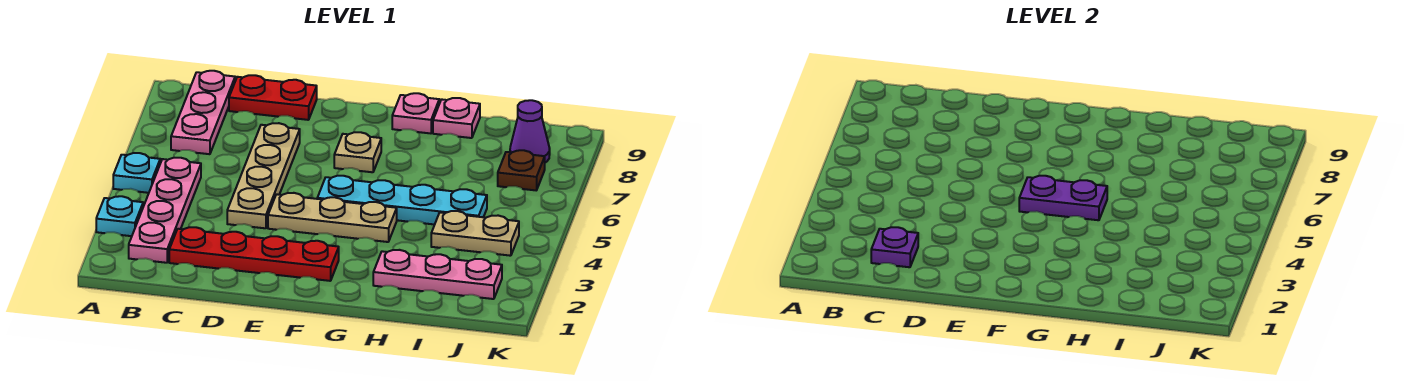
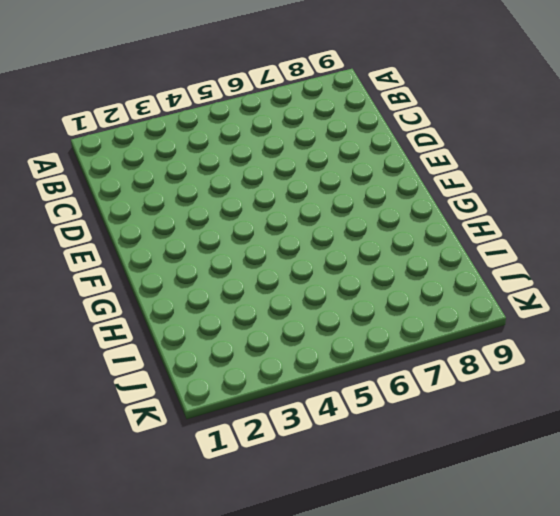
none -> cyan 1x1 plate [96,196,143,236]
none -> cyan 1x1 plate [113,153,160,193]
none -> pink 1x4 plate [129,158,201,263]

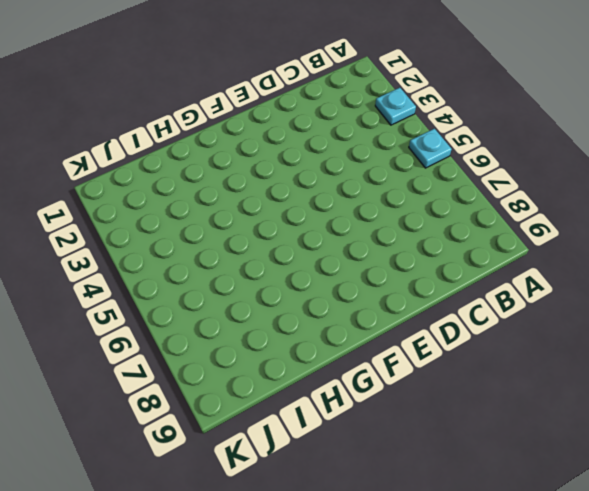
none -> pink 1x4 plate [129,158,201,263]
none -> pink 1x3 plate [171,71,235,154]
none -> red 1x4 plate [169,227,339,281]

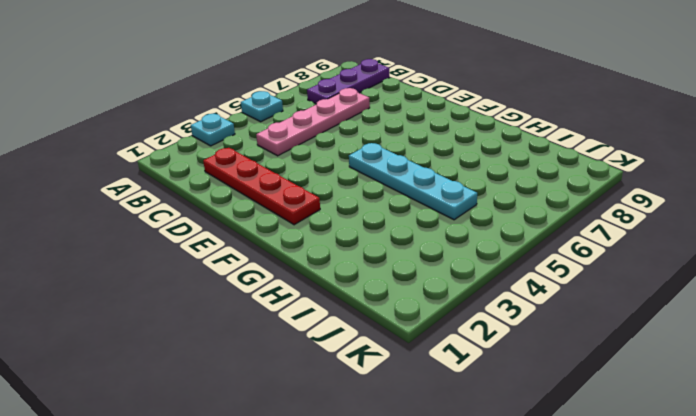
purple 1x3 plate [307,59,389,104] -> pink 1x3 plate [171,71,235,154]
pink 1x4 plate [256,88,370,156] -> pink 1x4 plate moved to [129,158,201,263]
none -> red 1x2 plate [229,75,317,120]
none -> tan 1x4 plate [227,123,300,228]
none -> tan 1x3 plate [268,193,397,242]

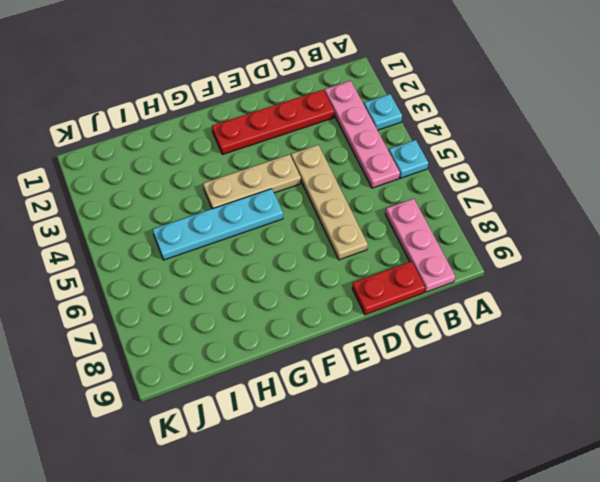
none -> tan 1x1 plate [334,132,381,172]
none -> pink 1x1 plate [392,93,439,133]
none -> pink 1x3 plate [373,250,502,299]

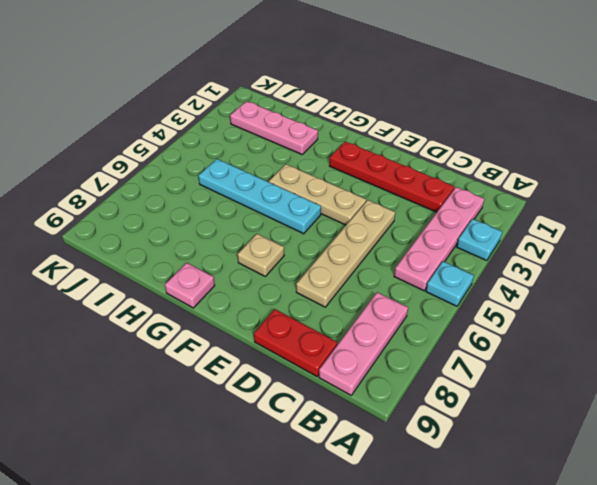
none -> pink 1x1 plate [433,98,480,138]
none -> tan 1x2 plate [431,211,519,256]
none -> brown 1x1 plate [498,150,545,190]

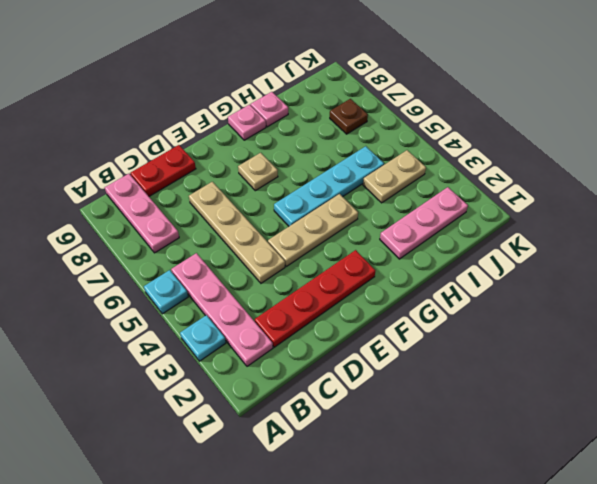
none -> purple 1x1 cone [510,100,550,163]
none -> purple 1x1 plate [871,227,918,267]
none -> purple 1x2 plate [1019,176,1107,220]

